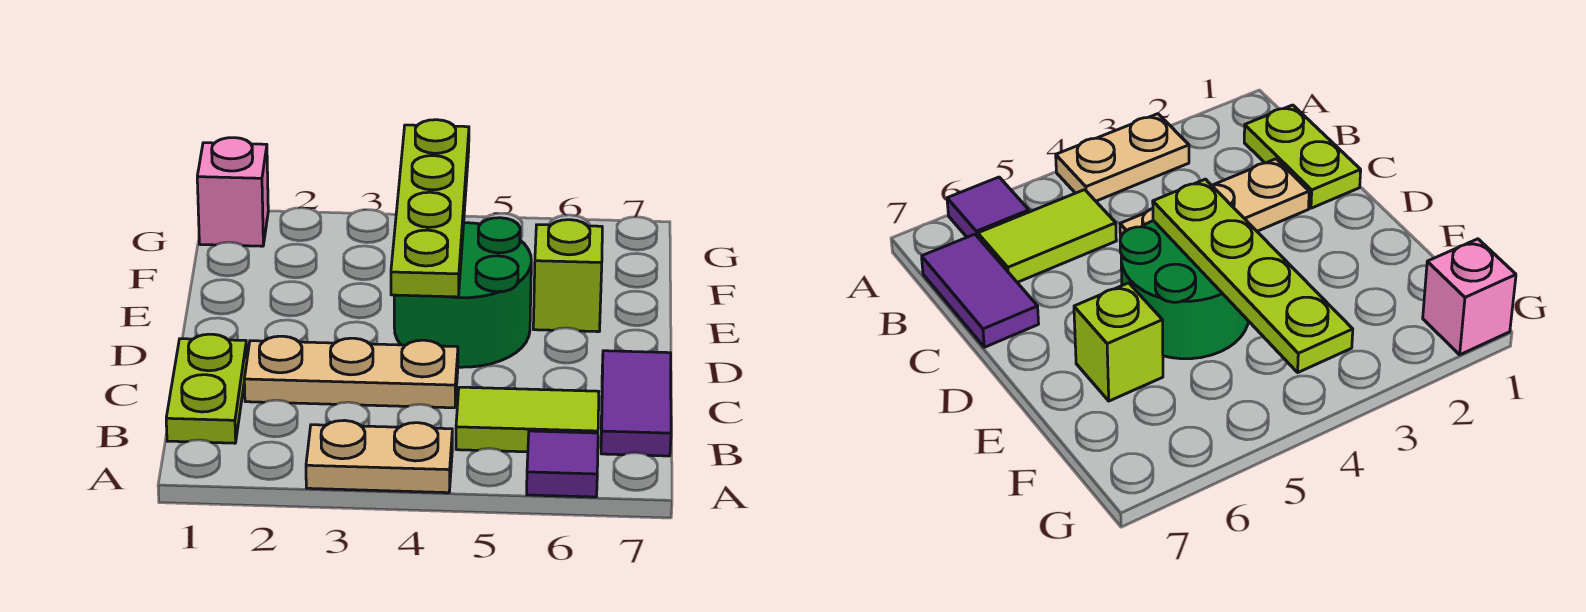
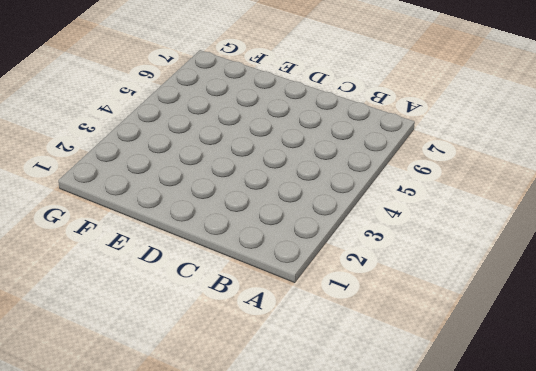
none -> tan 1x2 plate [306,420,452,493]
none -> purple 1x1 tile [527,431,598,497]

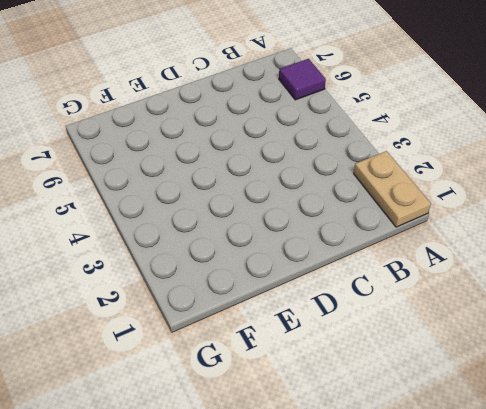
tan 1x2 plate [354,151,431,227] -> tan 1x2 plate moved to [306,420,452,493]
none -> lime 1x2 plate [166,334,247,443]
none -> lime 1x2 tile [456,387,599,452]

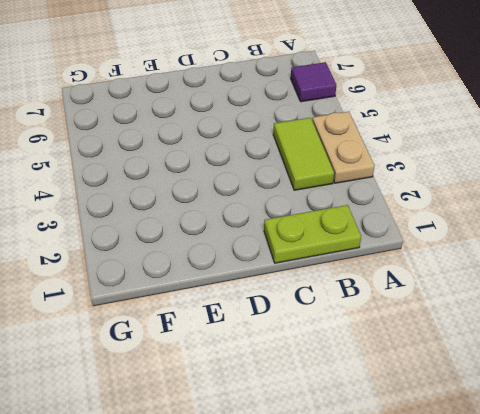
lime 1x2 tile [273,118,334,190] -> lime 1x2 tile moved to [456,387,599,452]
none -> purple 1x2 tile [601,351,671,456]
none -> tan 1x3 plate [244,336,458,408]

